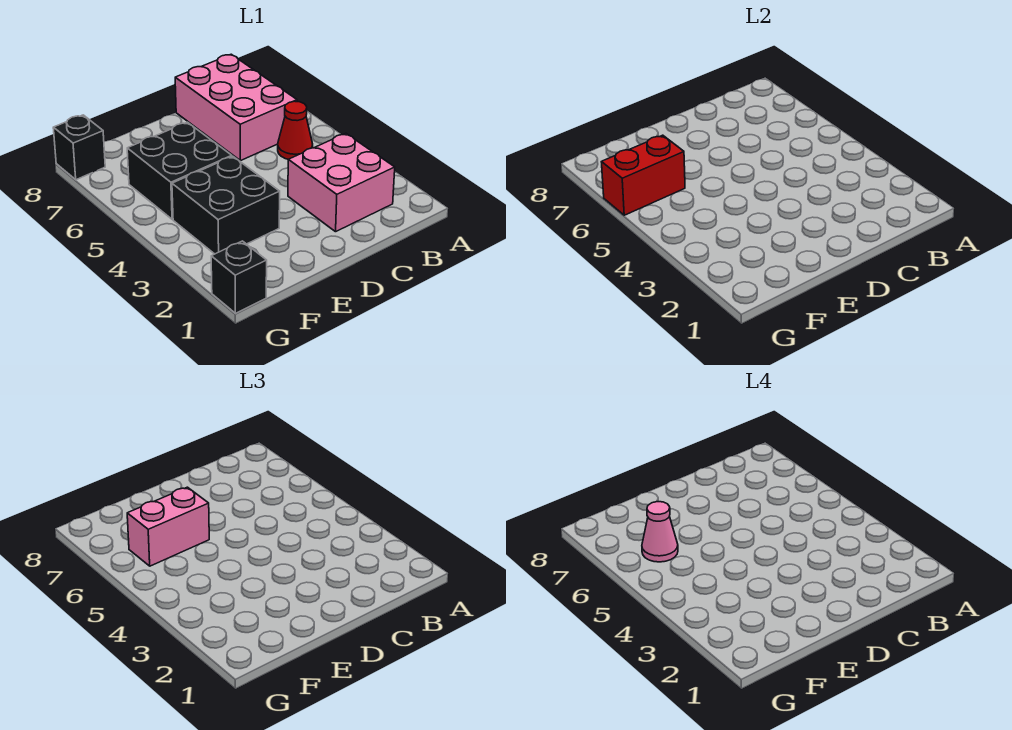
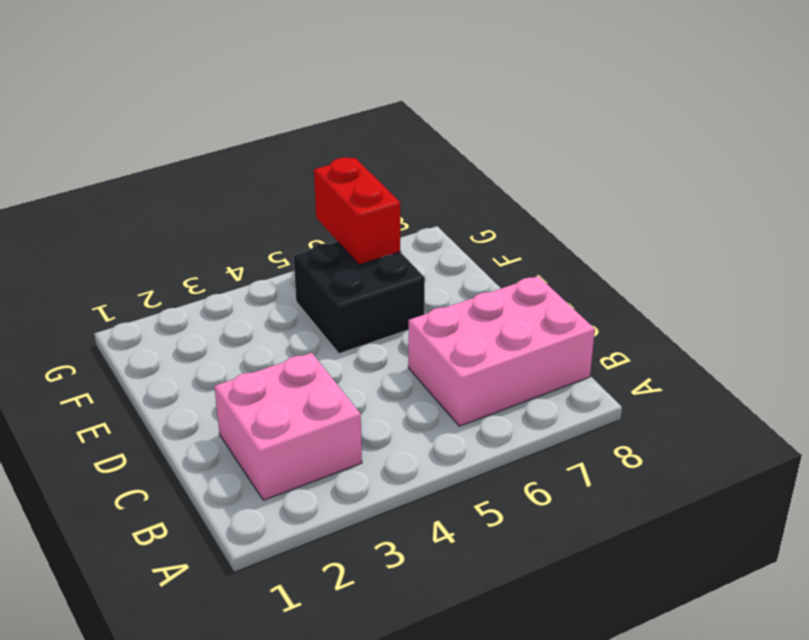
none -> red 1x1 cone [278,101,313,159]
none -> black 2x2 brick [172,156,280,254]

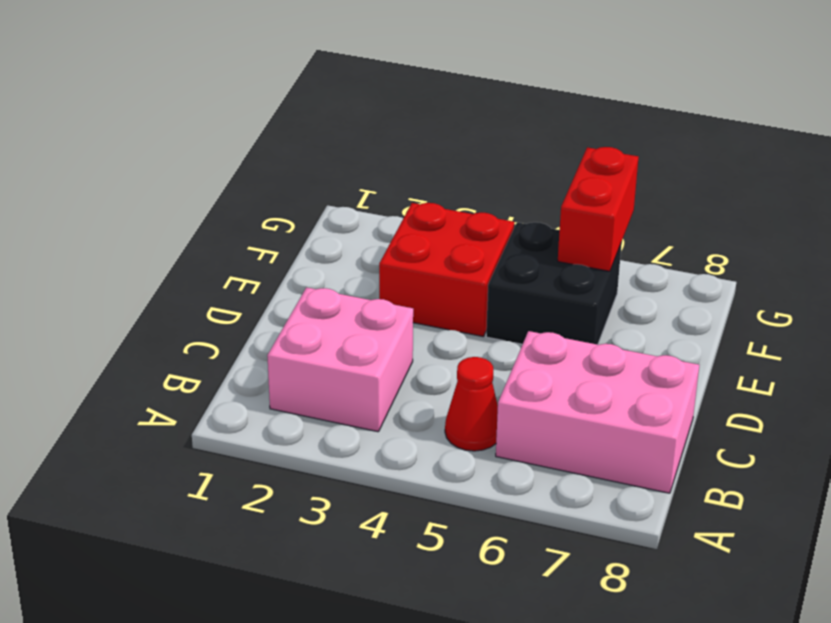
red 2x2 brick [379,203,514,336] -> black 2x2 brick [172,156,280,254]
none -> black 1x1 brick [211,241,267,313]
none -> black 1x1 brick [53,115,105,180]

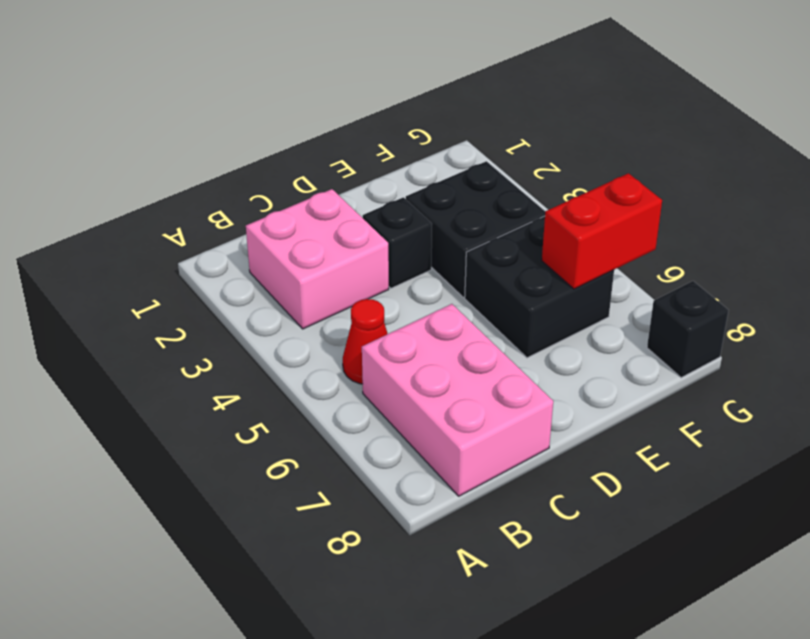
black 1x1 brick [363,197,432,288] -> black 1x1 brick moved to [211,241,267,313]
none -> pink 1x2 brick [127,487,209,566]
none -> pink 1x1 cone [642,502,678,562]

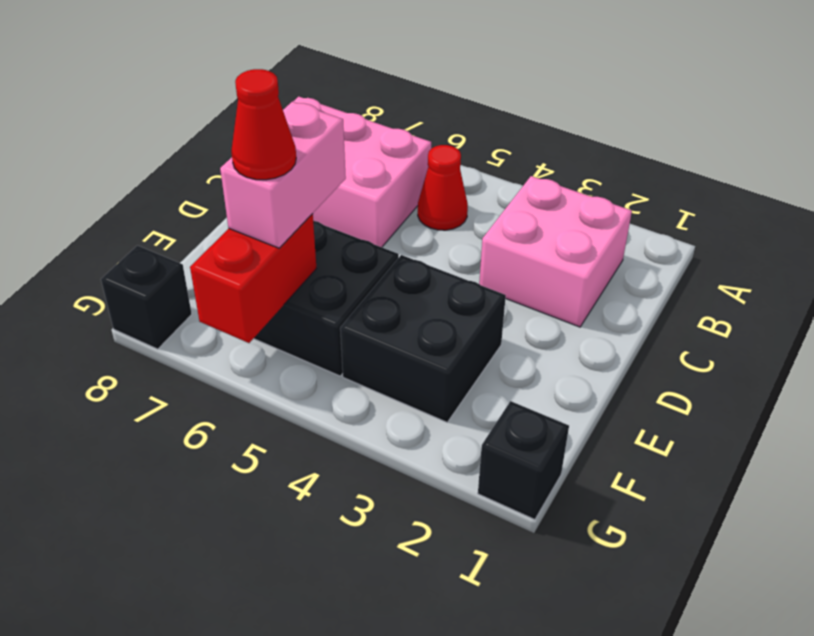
red 1x1 cone [231,69,296,180] -> pink 1x1 cone [642,502,678,562]

